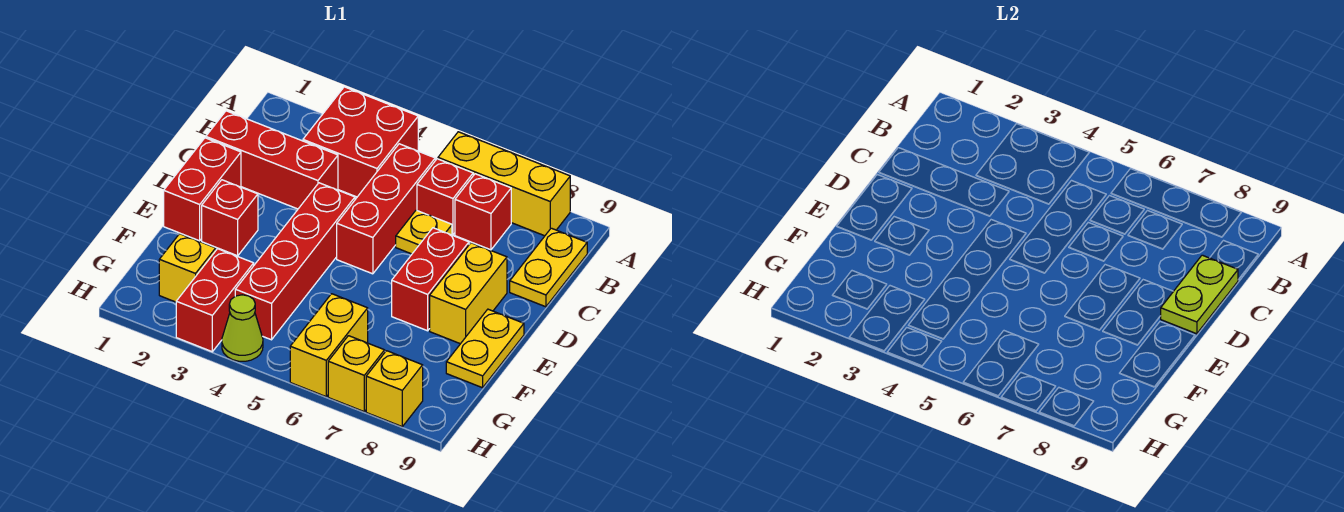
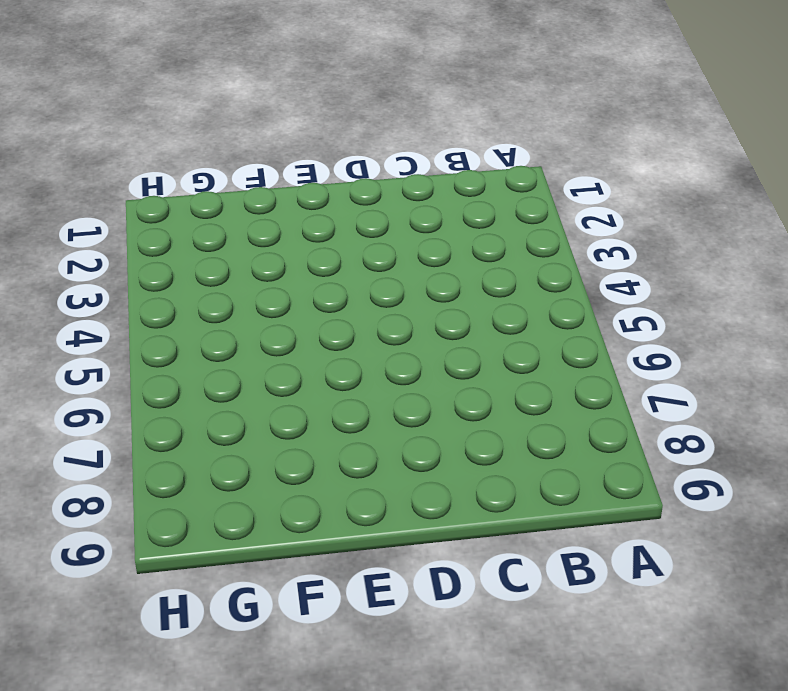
none -> red 2x2 brick [303,87,418,197]
none -> yellow 1x3 brick [438,132,570,236]
none -> red 1x3 brick [337,144,435,274]

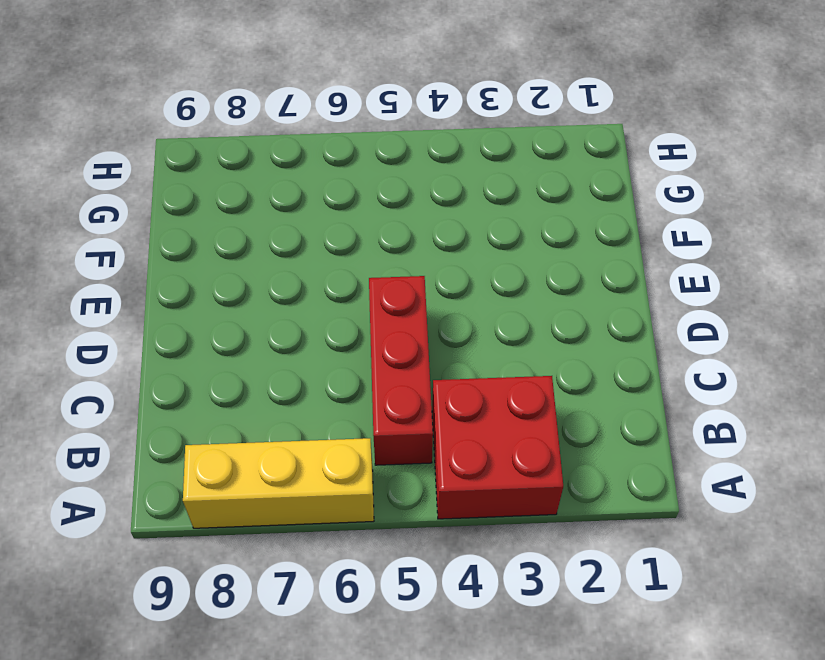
none -> red 1x1 brick [417,159,473,235]
none -> red 1x1 brick [455,174,511,250]
none -> yellow 1x2 plate [510,228,587,307]

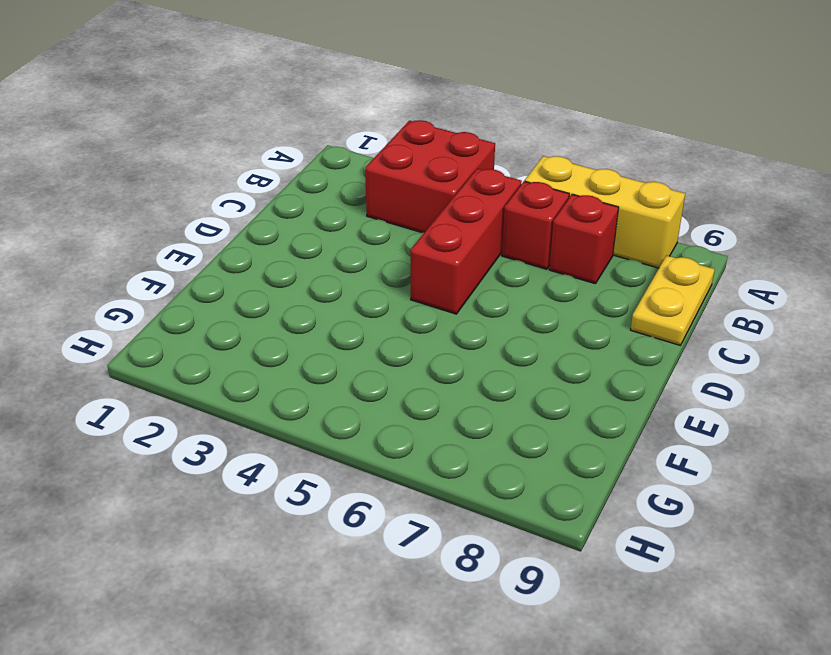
none -> red 1x3 brick [206,111,338,209]
none -> yellow 1x1 plate [396,210,452,254]
none -> red 1x2 brick [164,138,241,241]

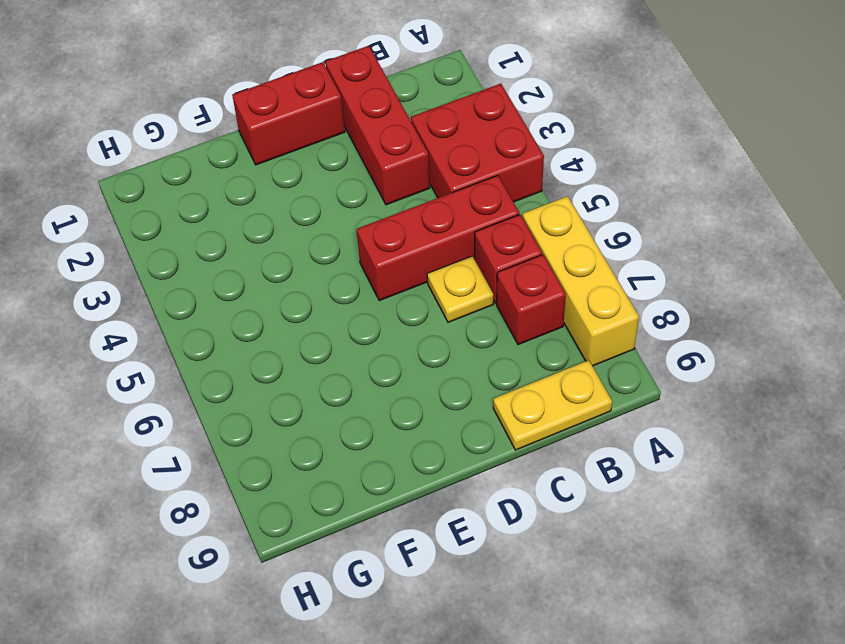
none -> red 1x4 brick [235,183,355,340]
none -> red 1x2 brick [392,228,469,331]
none -> yellow 1x2 brick [430,243,507,344]

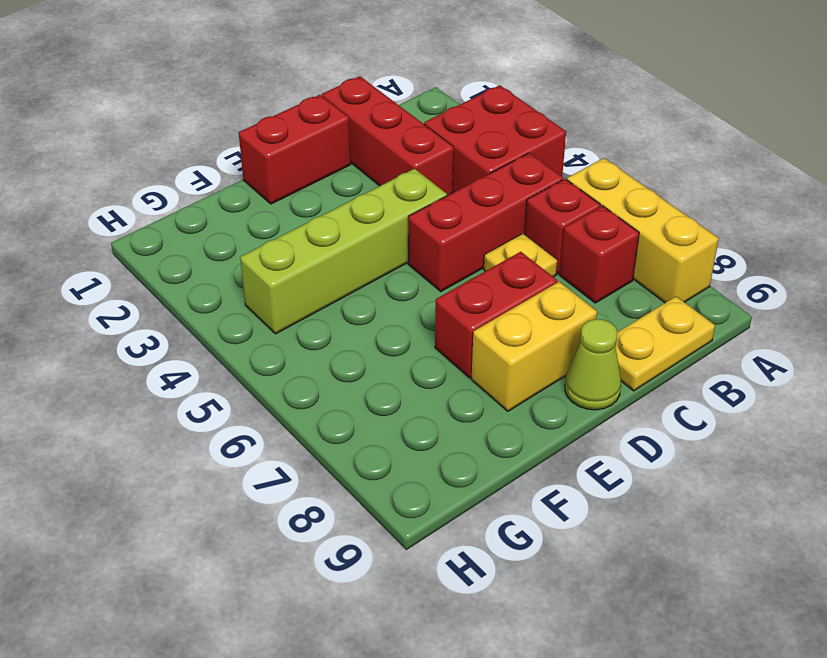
lime 1x4 brick [240,169,447,334] -> red 1x4 brick [235,183,355,340]
lime 1x1 cone [565,319,621,410] -> lime 1x1 cone moved to [222,295,263,361]
none -> red 1x1 brick [202,180,258,256]
none -> yellow 1x2 plate [446,309,524,388]
none -> yellow 1x1 brick [159,234,216,302]

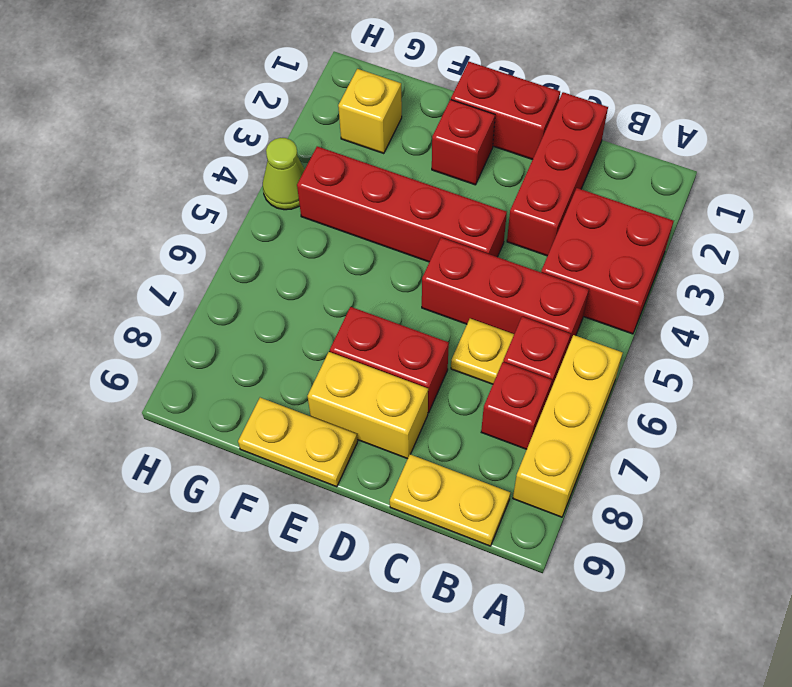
none -> red 1x2 brick [176,249,254,352]
none -> yellow 1x2 brick [290,294,368,396]
none -> yellow 1x1 brick [328,336,385,411]

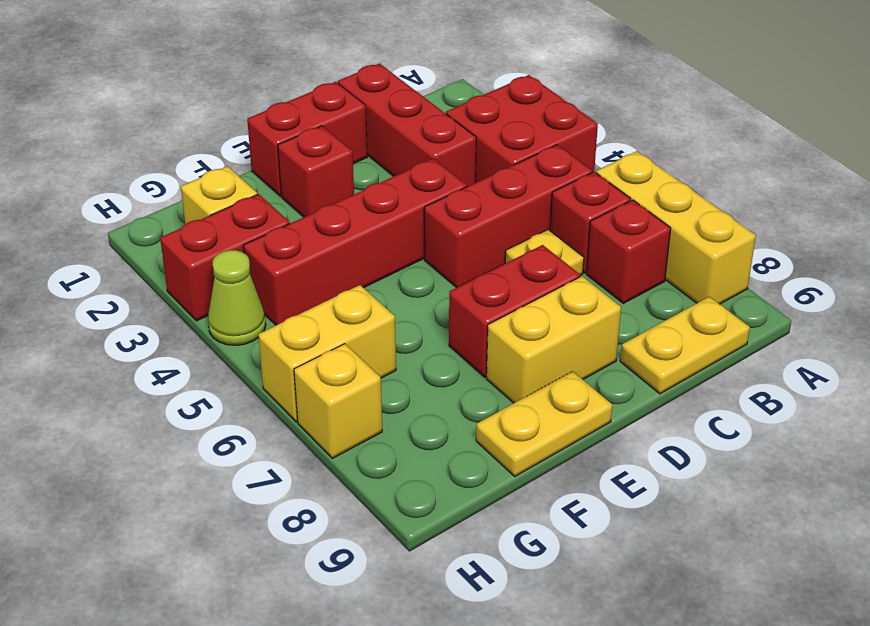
none -> yellow 1x1 brick [366,351,423,426]
none -> lime 1x2 plate [1161,255,1238,334]

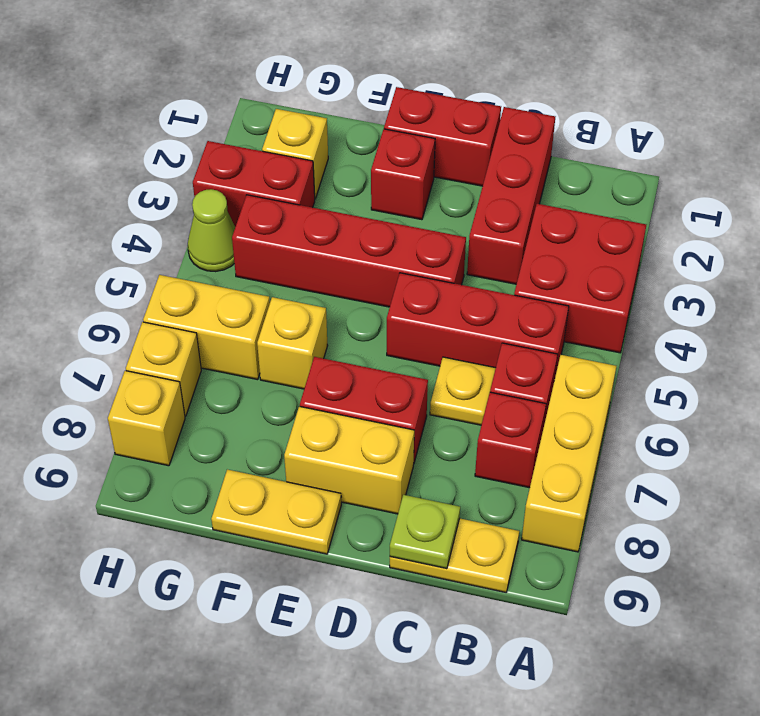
lime 1x1 plate [390,495,460,569] -> lime 1x2 plate [1161,255,1238,334]
yellow 1x1 brick [257,297,328,389] -> none

